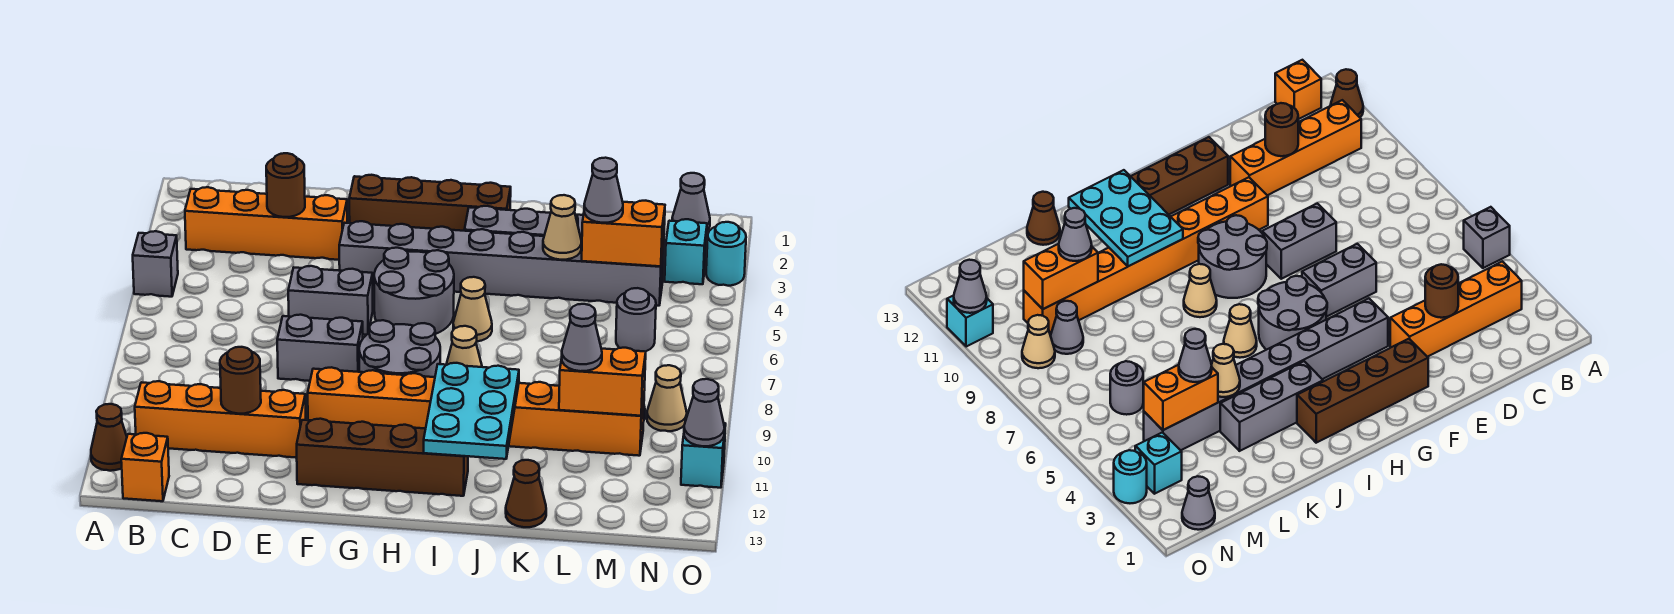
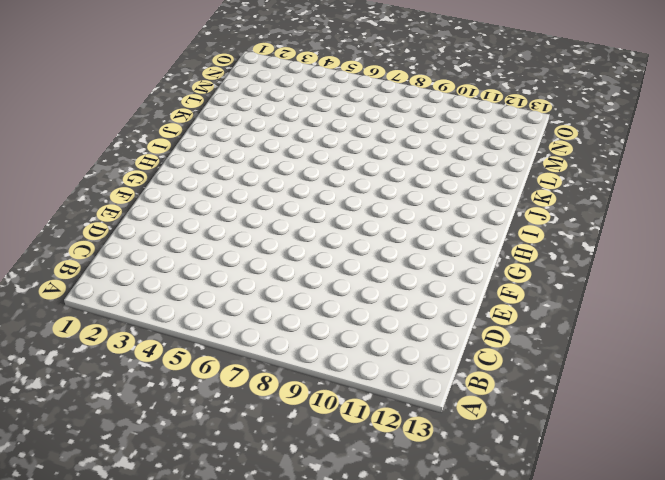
none -> grey 1x1 brick [133,231,178,297]
none -> brown 1x1 cone [91,404,127,471]
none -> orange 1x4 brick [185,187,347,260]
none -> orange 1x4 brick [135,381,306,458]

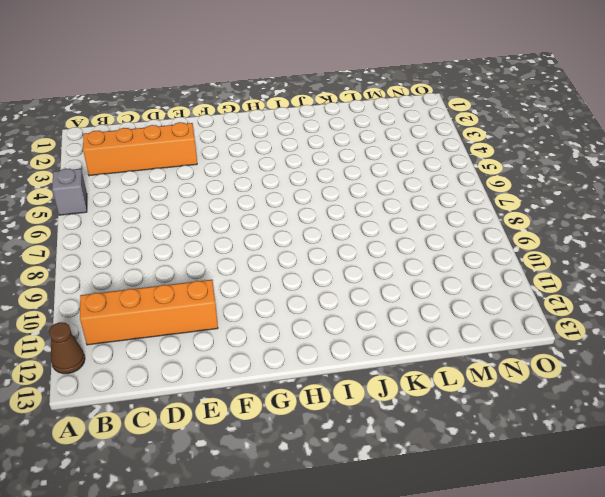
none -> orange 1x1 brick [121,433,169,501]
none -> grey 1x2 brick [288,266,373,335]
none -> grey 1x2 brick [277,315,363,381]
none -> brown 1x4 brick [349,175,511,231]

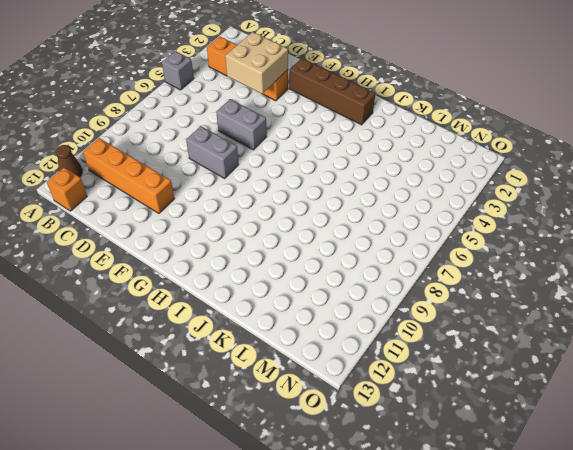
tan 2x2 brick [225,32,288,94] -> brown 1x1 round brick [266,153,305,217]
none -> grey 1x8 brick [339,221,664,306]
none -> orange 1x8 brick [308,367,644,456]
none -> brown 1x4 brick [297,419,468,496]
none -> grey 2x2 round brick [374,248,454,334]

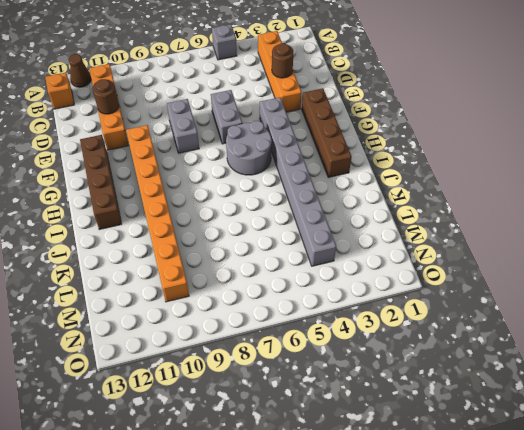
none -> grey 2x2 round brick [359,320,440,377]
none -> grey 1x3 brick [465,206,583,239]
none -> tan 1x1 cone [453,277,492,341]
none -> tan 1x1 cone [446,326,482,367]

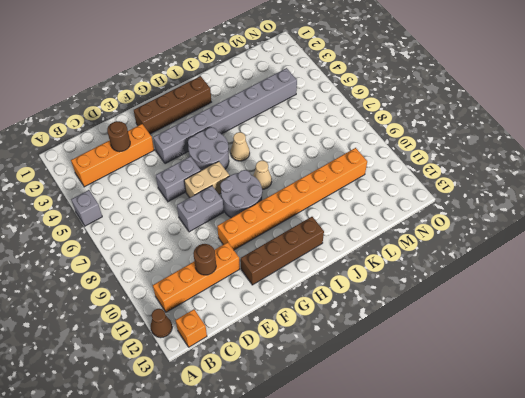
tan 1x2 brick [184,161,229,198] -> none
none -> grey 1x3 brick [465,206,583,239]
none -> brown 1x1 cone [506,460,546,527]
none -> grey 1x1 round brick [616,288,656,352]
none -> grey 1x1 cone [1051,301,1083,354]

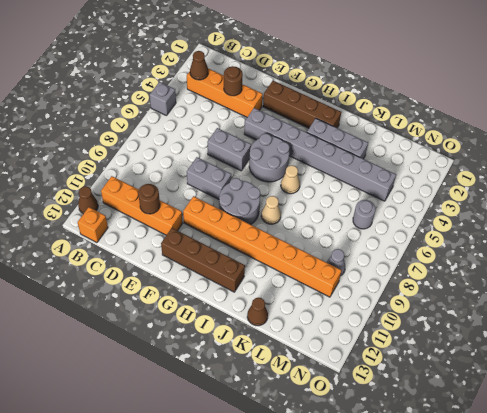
brown 1x1 cone [190,51,208,80] -> none
none -> grey 1x1 cone [672,173,710,231]
none -> cyan 1x1 brick [665,219,707,284]
none -> tan 1x1 cone [647,365,687,431]
none -> cyan 1x1 round brick [706,222,746,286]

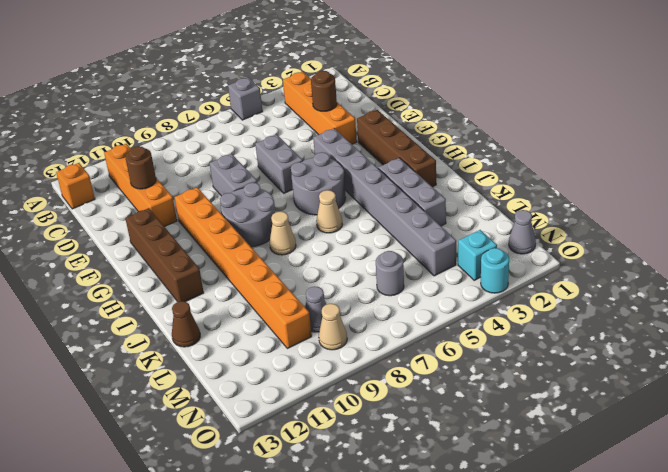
none -> brown 1x1 cone [91,404,127,471]
none -> cyan 1x1 brick [681,423,726,488]
none -> cyan 2x3 plate [424,363,519,459]
none -> tan 1x1 cone [543,195,582,260]

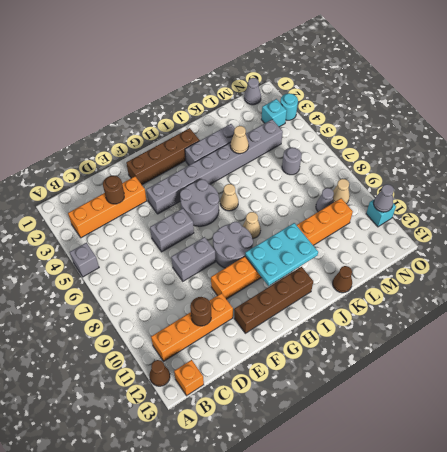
cyan 2x3 plate [245,223,318,286] -> cyan 2x3 plate turned to [424,363,519,459]
none -> orange 1x2 brick [582,201,665,266]
none -> orange 1x2 brick [559,348,646,416]
none -> grey 1x1 cone [584,158,623,223]
none -> grey 1x1 cone [562,304,602,371]

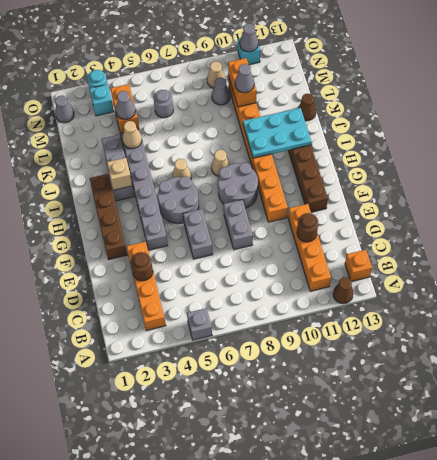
tan 1x1 brick [107,158,132,190] -> none

